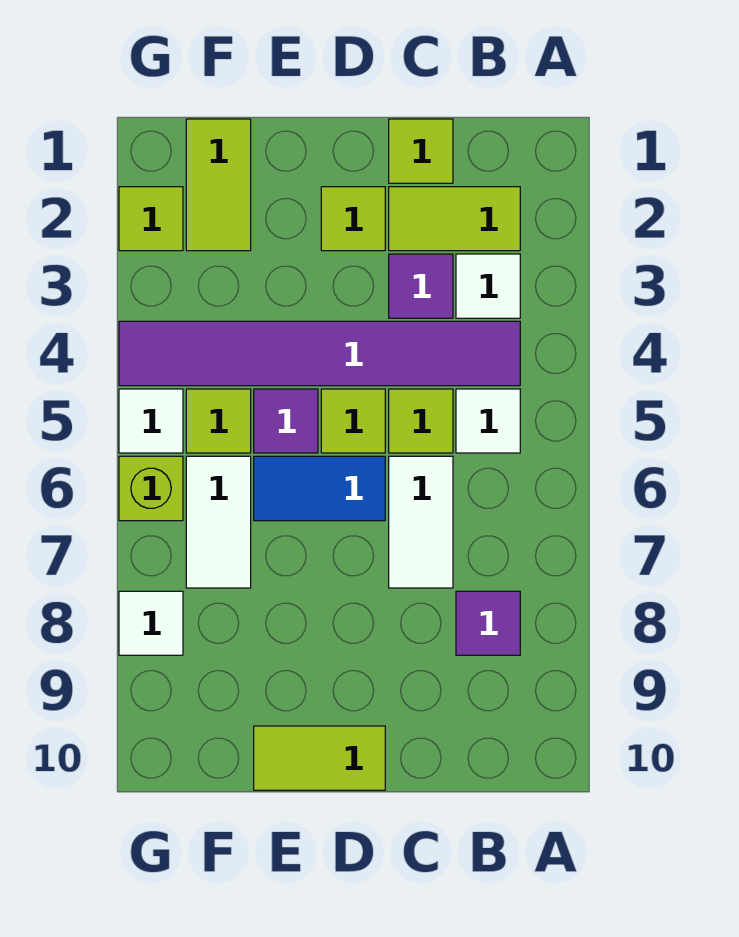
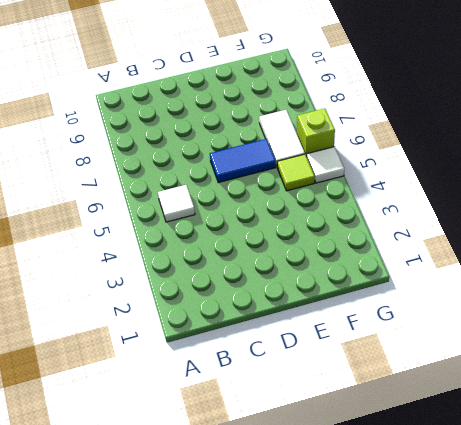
none -> lime 1x2 tile [389,187,520,251]
none -> white 1x1 tile [456,254,520,318]
none -> purple 1x6 tile [119,321,520,386]

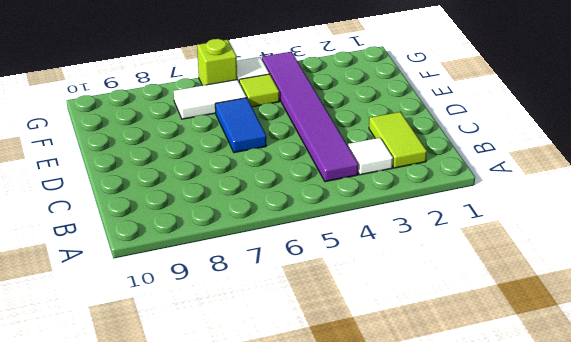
none -> white 1x1 tile [456,389,520,453]
none -> purple 1x1 tile [456,591,520,655]
none -> lime 1x1 tile [389,119,453,183]

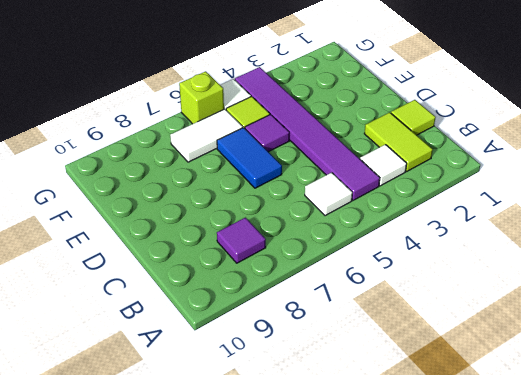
none -> purple 1x1 tile [389,254,453,318]
none -> lime 1x1 tile [389,389,453,453]
none -> white 1x2 tile [389,456,453,588]

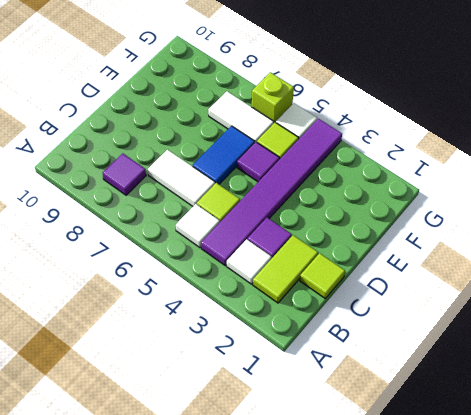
none -> lime 1x1 tile [321,187,385,251]
none -> lime 1x1 tile [321,389,385,453]
none -> lime 1x2 tile [254,726,385,790]

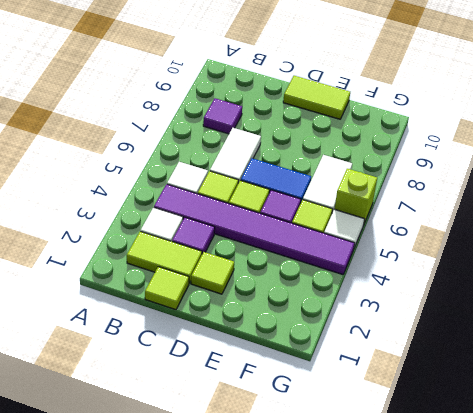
none -> lime 1x2 tile [186,119,251,251]
none -> lime 1x1 tile [119,187,183,251]
none -> white 1x1 tile [119,591,183,655]

